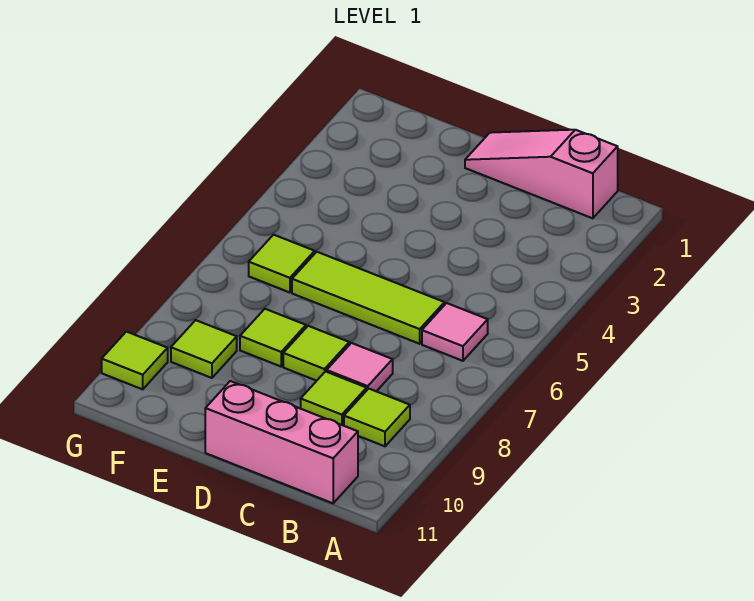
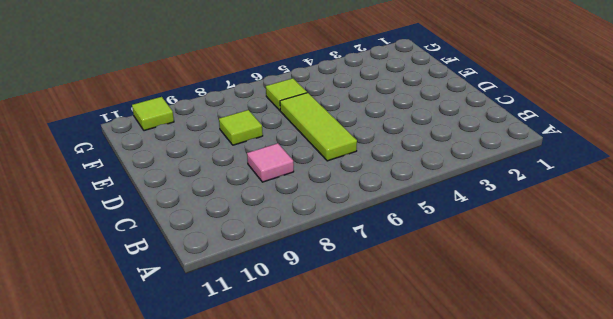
none -> pink 1x3 slope [465,130,618,218]
none -> pink 1x1 tile [422,303,488,361]
none -> lime 1x1 tile [344,389,410,446]

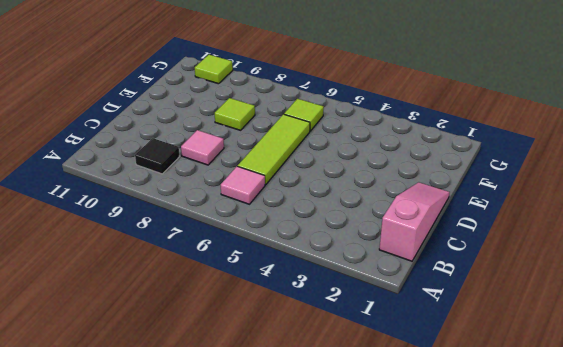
black 1x1 tile [135,138,180,174] -> lime 1x1 tile [344,389,410,446]
none -> pink 1x3 brick [205,381,358,503]
none -> lime 1x1 tile [301,372,367,426]
none -> lime 1x1 tile [283,326,349,381]

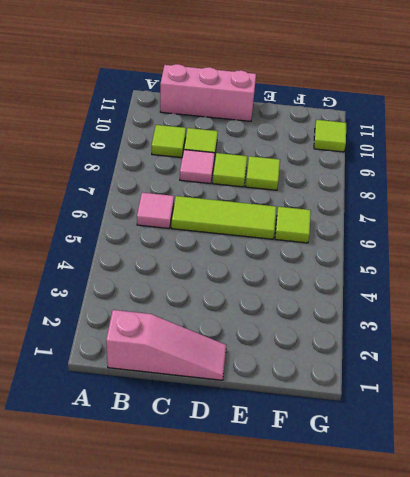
none -> lime 1x1 tile [171,320,237,378]

